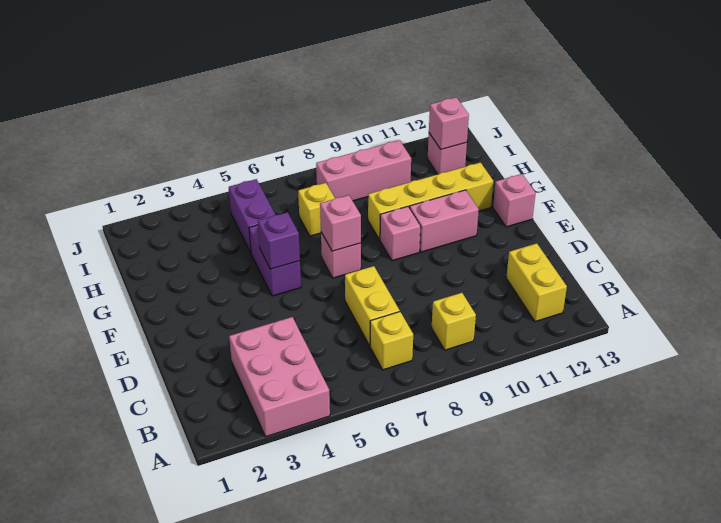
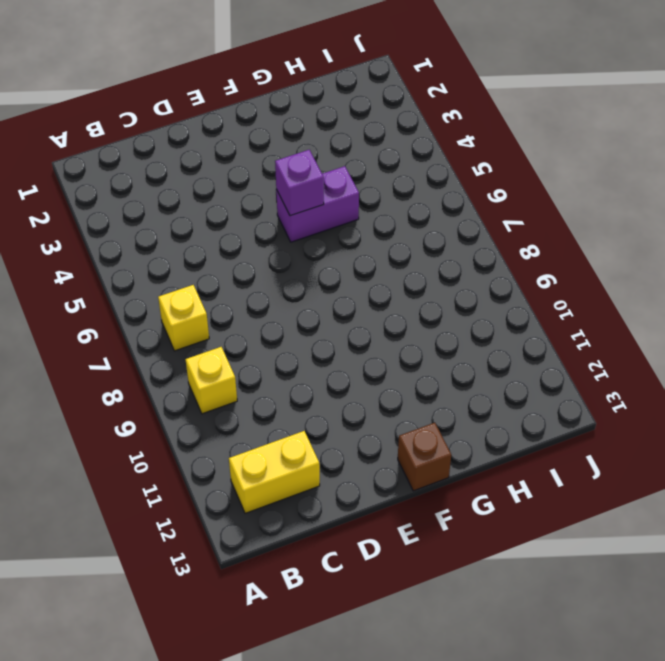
brown 1x1 brick [398,423,451,491] -> pink 1x1 brick [493,174,536,227]
none -> pink 2x3 brick [229,317,330,437]
none -> yellow 1x2 brick [345,266,400,346]
none -> pink 1x1 brick [321,232,361,278]

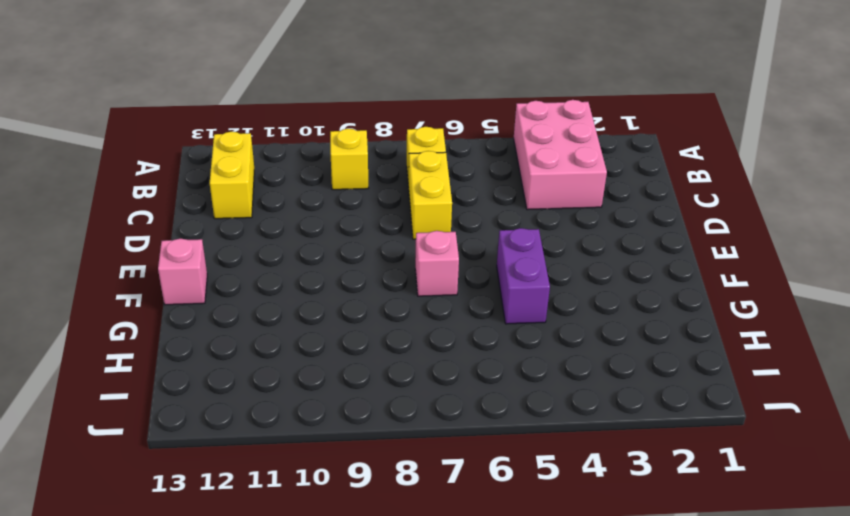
none -> pink 1x1 brick [380,206,421,261]
none -> pink 1x2 brick [410,190,479,252]
none -> yellow 1x4 brick [368,163,493,240]

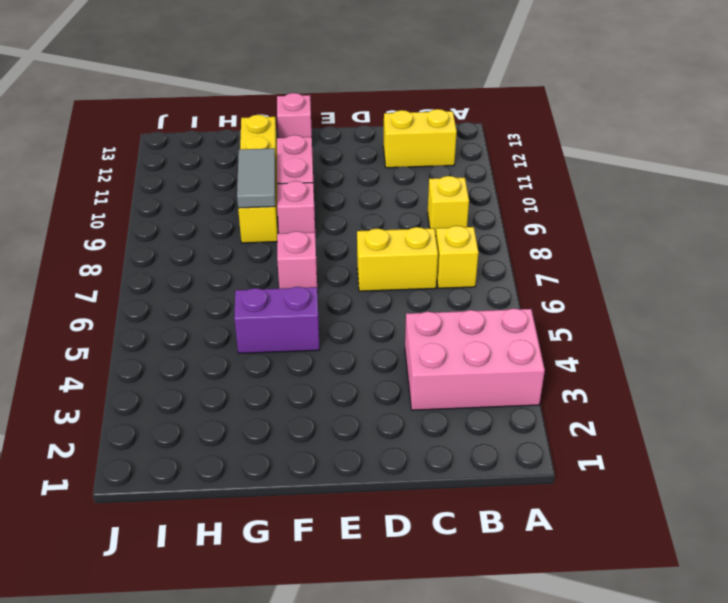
grey 1x2 tile [237,148,275,208] -> none
none -> purple 1x2 brick [229,179,275,252]
none -> yellow 1x1 brick [298,183,335,236]
none -> pink 1x3 brick [316,140,411,201]

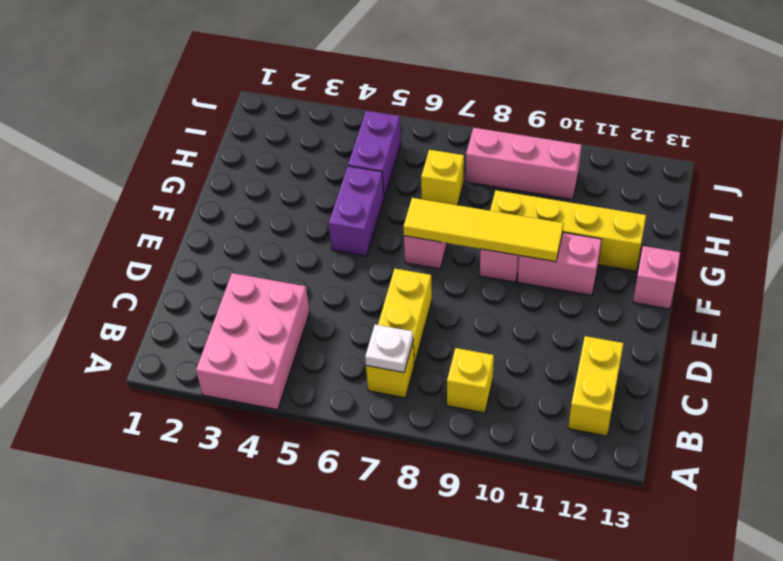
white 1x1 plate [365,324,413,372] -> none
yellow 1x4 tile [403,198,564,262] -> pink 1x1 brick [320,195,361,251]
none -> pink 1x1 brick [428,133,467,174]
none -> purple 1x1 brick [258,212,300,269]
none -> pink 1x1 brick [429,97,469,149]

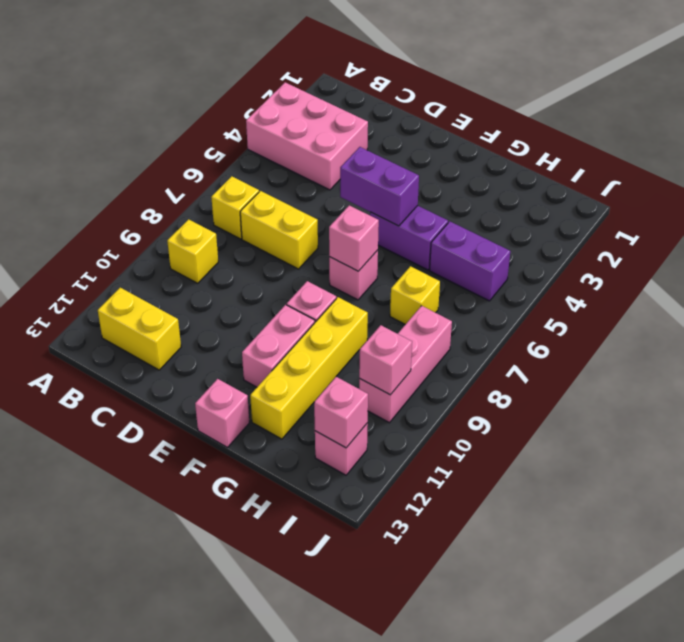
purple 1x2 brick [340,147,419,226] -> purple 1x1 brick [258,212,300,269]
pink 1x1 brick [359,325,412,395] -> none

